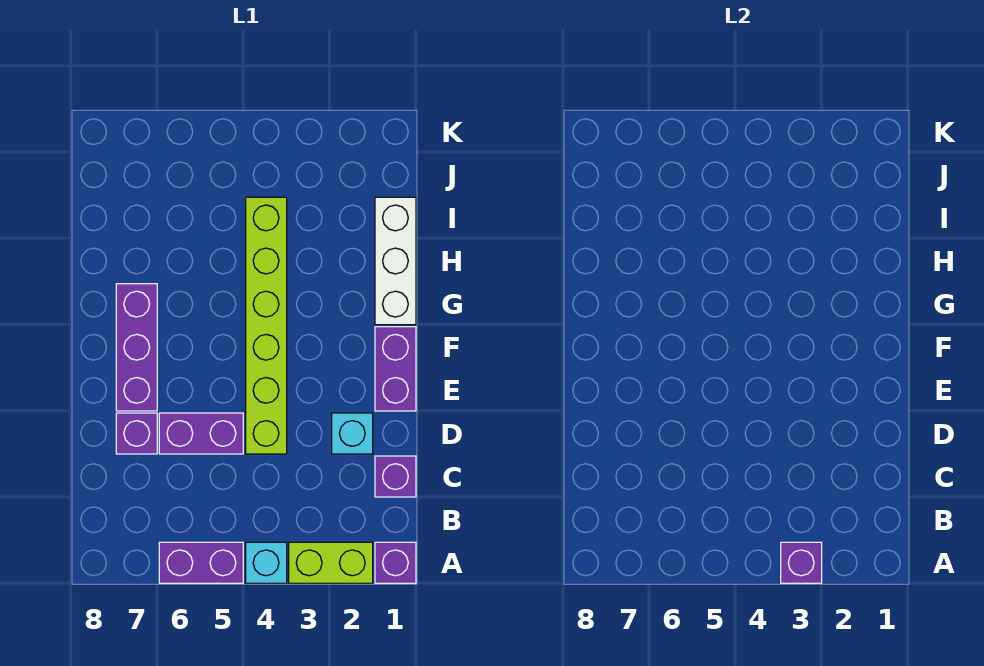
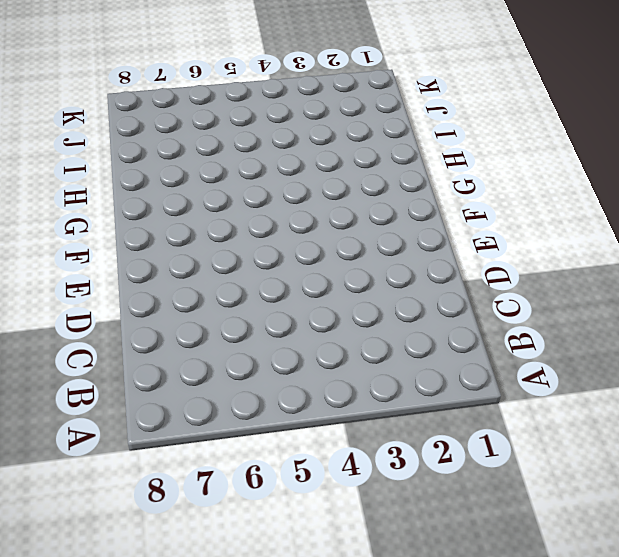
none -> purple 1x1 brick [375,542,416,583]
none -> lime 1x2 brick [289,542,373,583]
none -> cyan 1x1 brick [246,542,287,583]

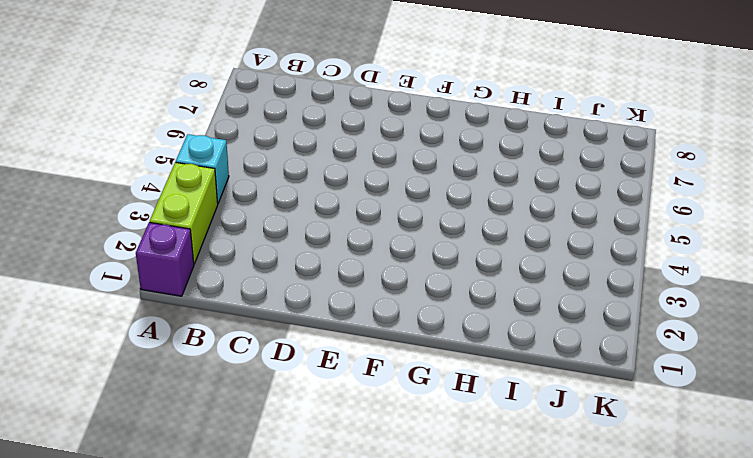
none -> purple 1x2 brick [159,542,243,583]
none -> purple 1x1 brick [375,456,416,497]
none -> cyan 1x1 brick [332,413,373,454]

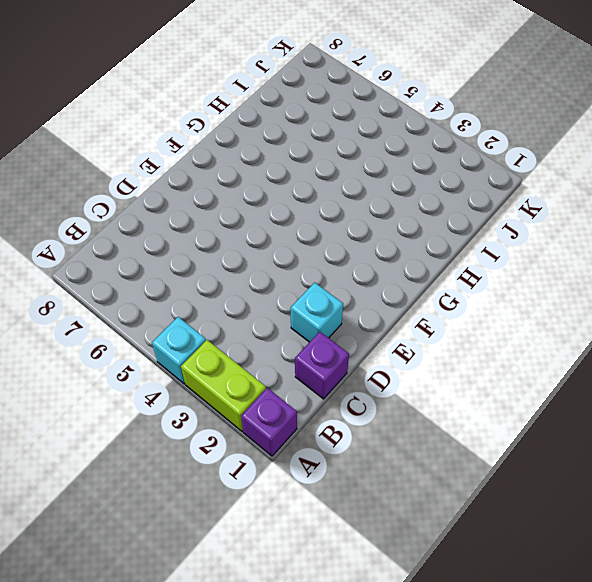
none -> purple 1x2 brick [159,542,243,583]
none -> lime 1x6 brick [246,197,287,454]
none -> purple 1x2 brick [159,413,243,454]

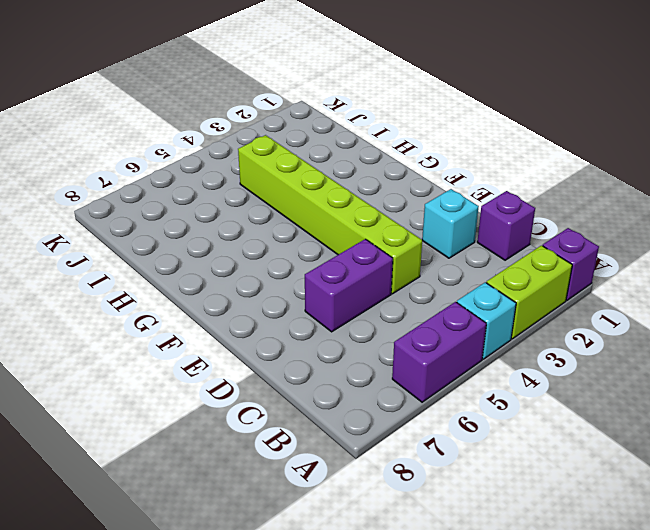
none -> purple 1x1 brick [116,413,157,454]
none -> purple 1x2 brick [375,327,416,411]
none -> purple 1x3 brick [116,284,157,411]

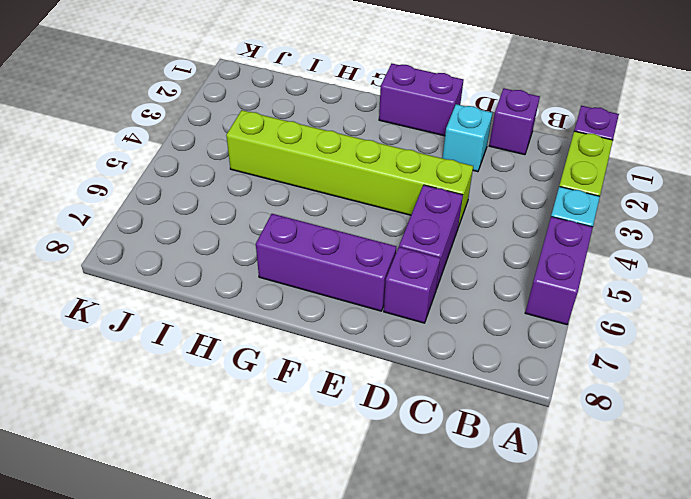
none -> white 1x3 brick [375,197,416,325]
none -> purple 1x1 brick [781,542,822,583]

